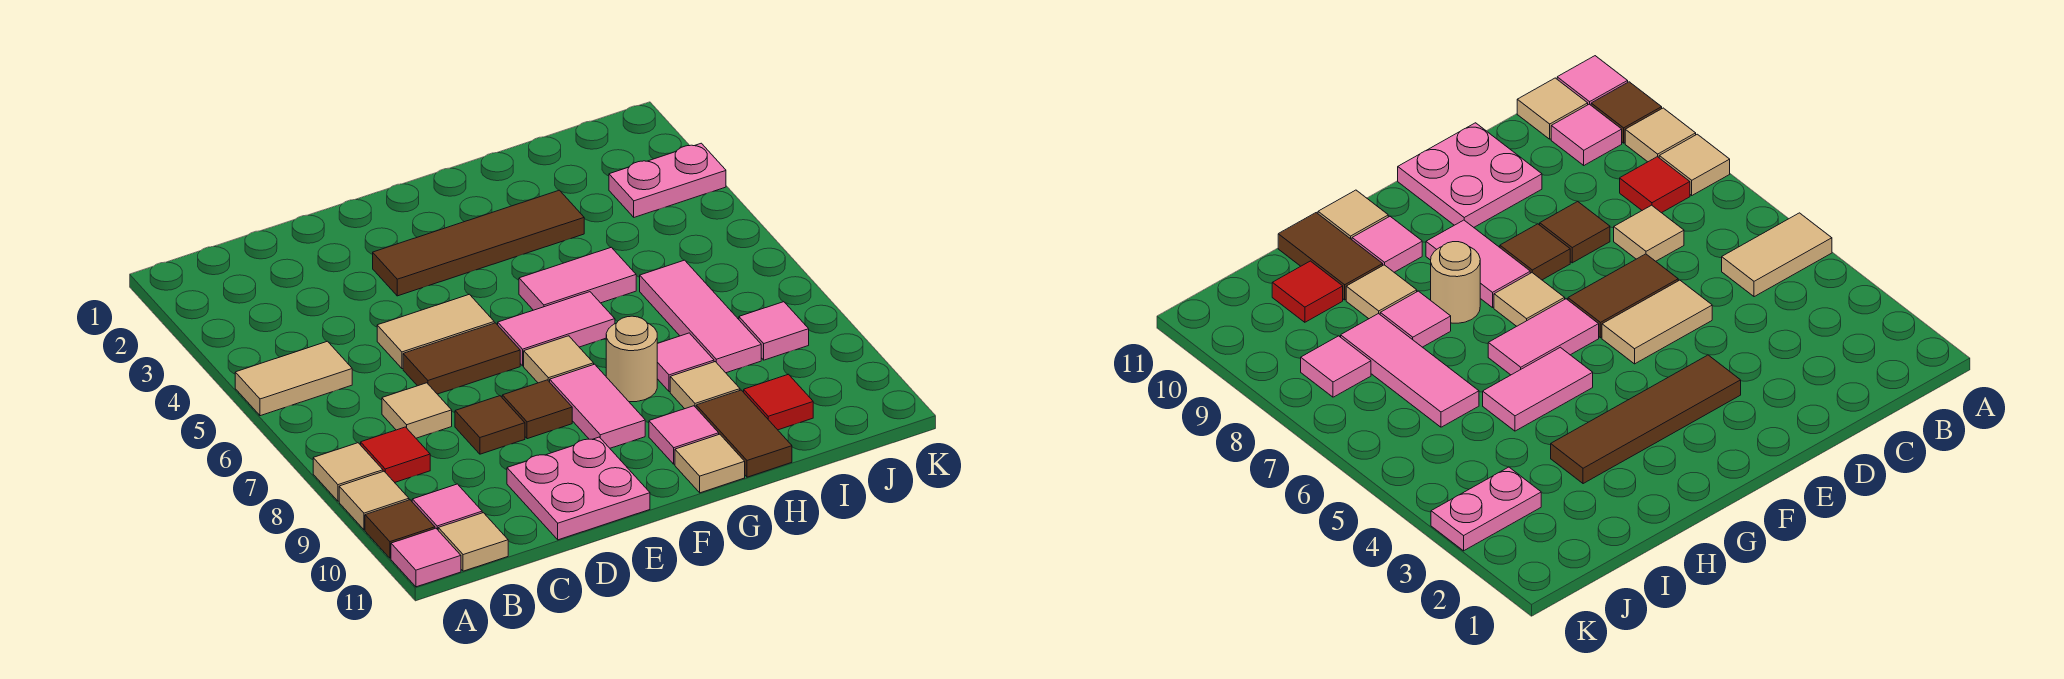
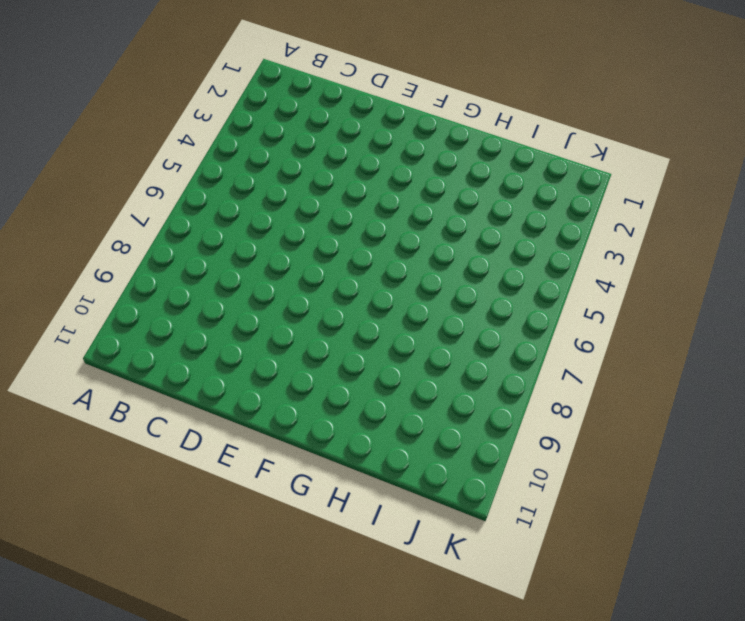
none -> tan 1x2 tile [235,341,352,416]
none -> tan 1x1 tile [313,443,383,501]
none -> tan 1x1 tile [339,471,409,530]

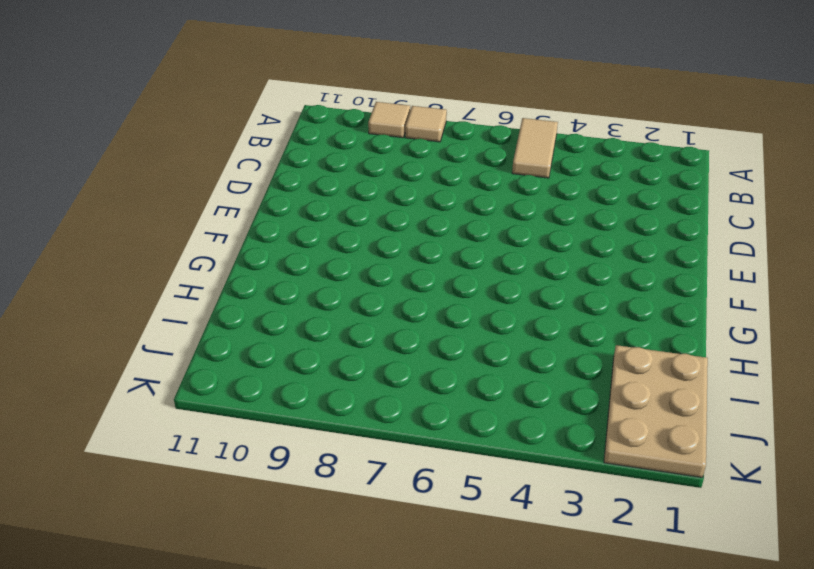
tan 2x3 plate [604,345,708,477] -> none
none -> brown 1x1 tile [365,500,435,558]
none -> pink 1x1 tile [391,528,461,587]
none -> red 1x1 tile [361,427,430,482]

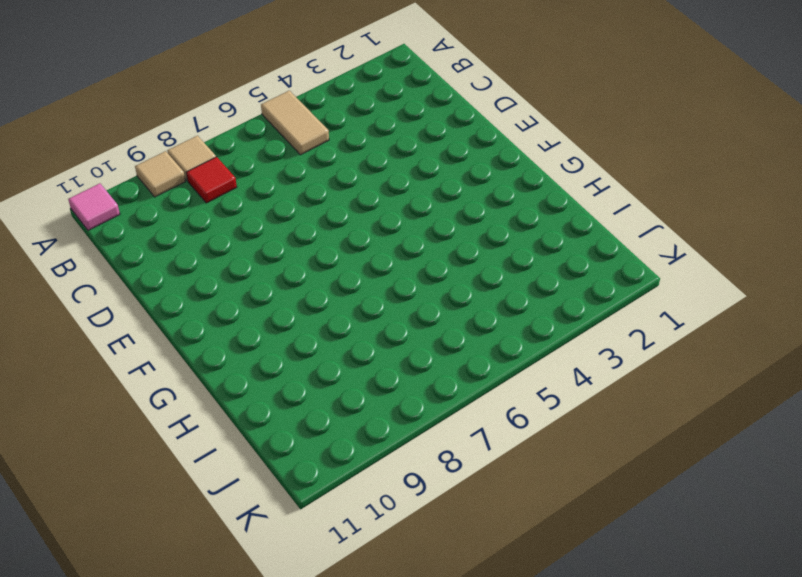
none -> brown 1x1 tile [365,500,435,558]
none -> pink 1x1 tile [412,484,482,530]
none -> tan 1x1 tile [438,513,508,571]

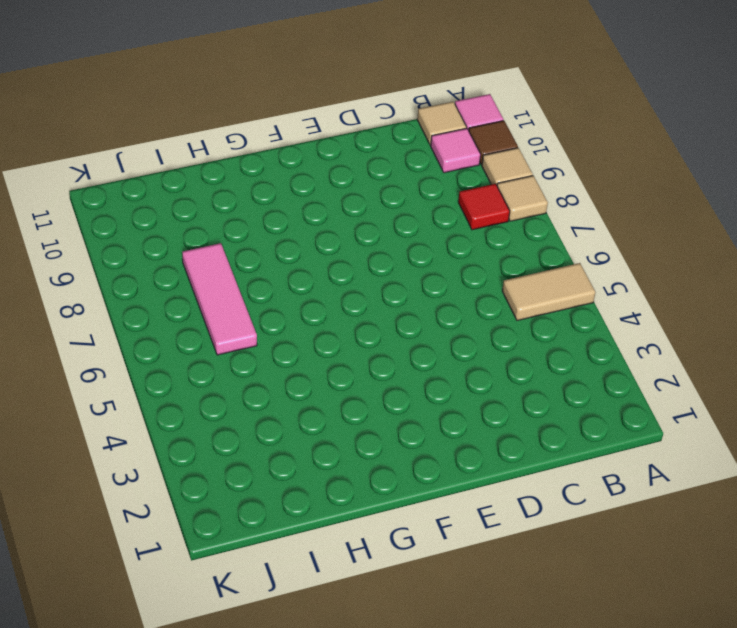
none -> tan 1x1 tile [382,383,452,438]
none -> tan 1x2 tile [377,294,494,369]
none -> brown 1x2 tile [403,323,520,394]

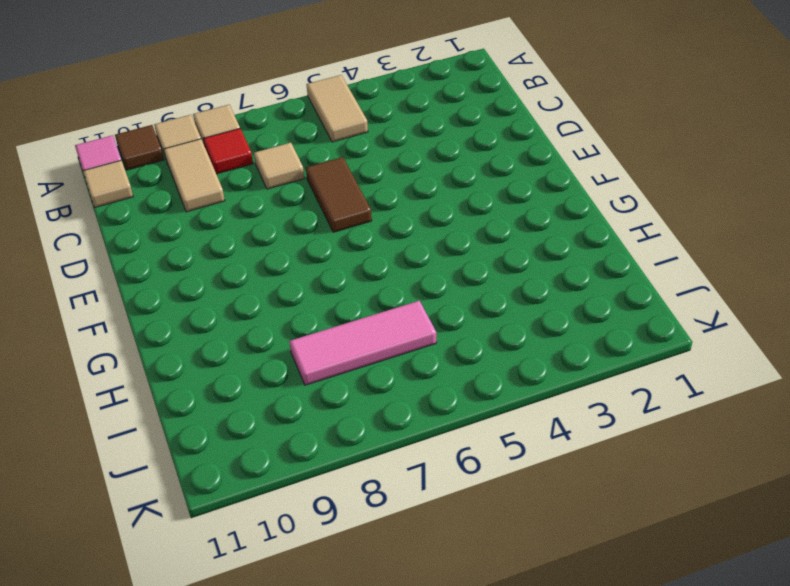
tan 1x2 tile [164,139,225,212] -> tan 1x2 tile moved to [377,294,494,369]
none -> pink 1x1 tile [412,484,482,530]
none -> brown 1x1 tile [455,396,525,454]
none -> pink 2x2 plate [507,437,650,540]

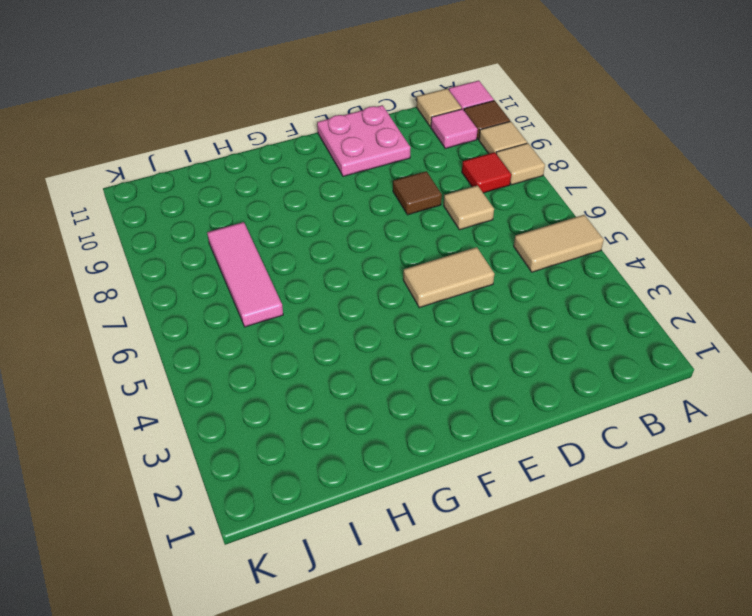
none -> brown 1x2 tile [403,323,520,394]
none -> brown 1x4 tile [373,190,584,296]
none -> brown 1x1 tile [502,380,572,439]

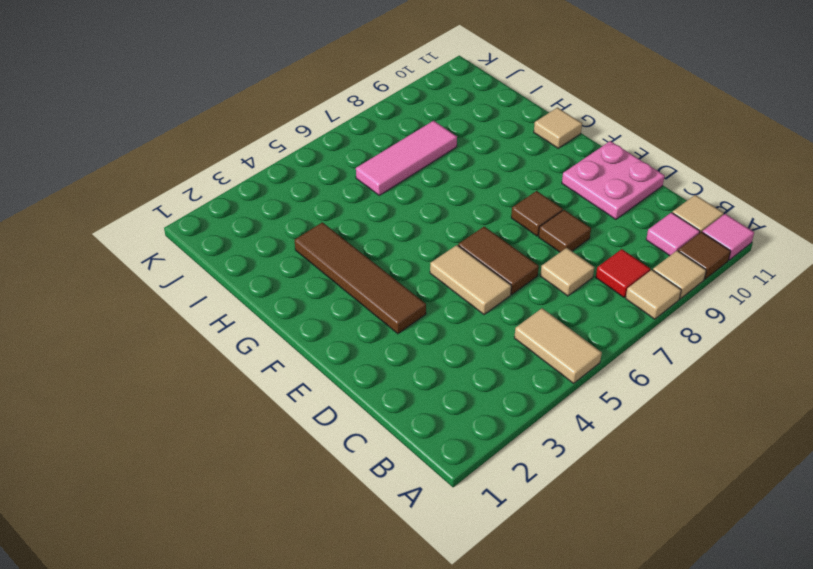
none -> pink 1x2 tile [498,292,615,366]
none -> tan 1x1 tile [524,336,594,383]
none -> pink 1x2 tile [550,364,645,448]

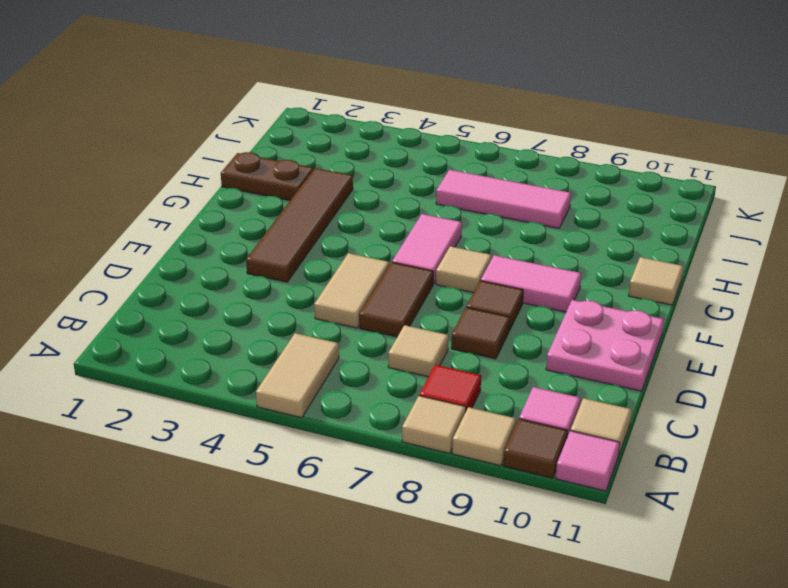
brown 1x2 plate [221,152,313,200] -> none
none -> pink 1x2 tile [519,247,636,310]
none -> tan 1x1 round brick [606,316,657,402]
none -> pink 1x1 tile [649,406,719,464]

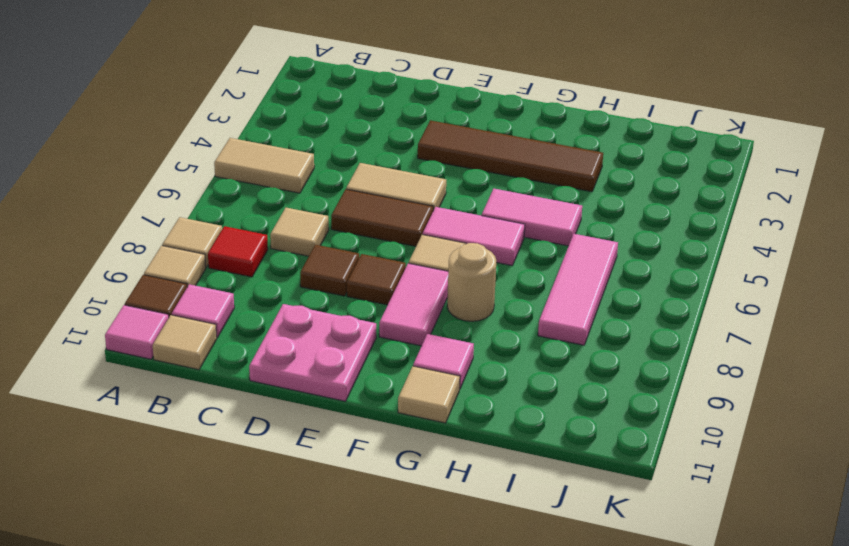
none -> pink 1x1 tile [657,333,714,392]
none -> tan 1x1 tile [670,362,740,409]
none -> brown 1x2 tile [696,390,792,477]

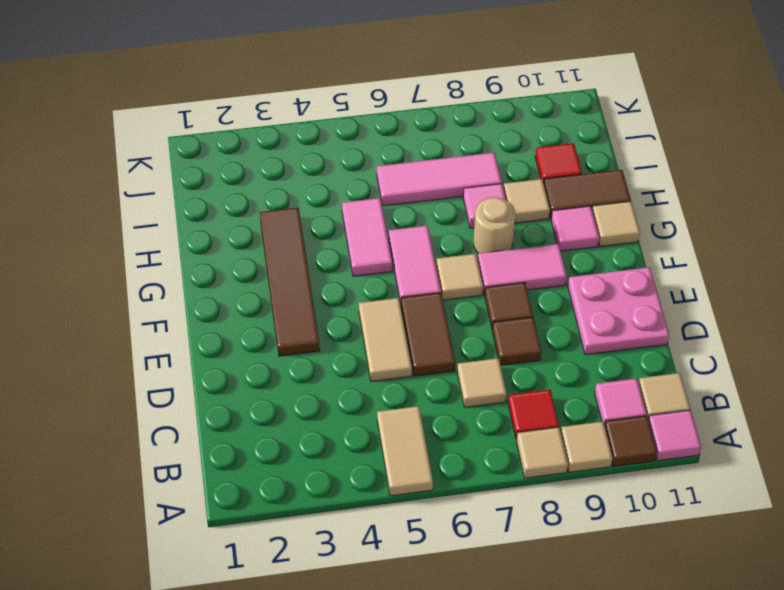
none -> pink 1x2 plate [609,143,726,217]
none -> pink 1x1 tile [739,302,809,360]

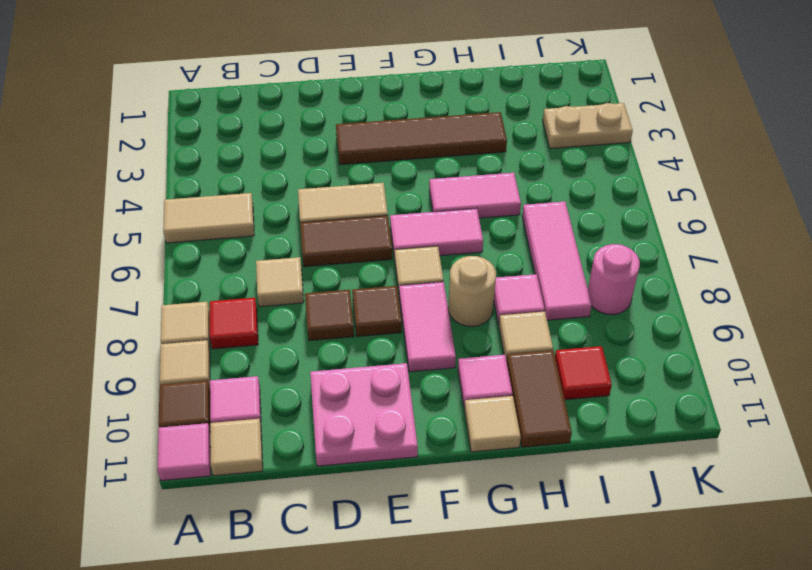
tan 1x2 plate [543,103,633,149] -> pink 1x2 plate [609,143,726,217]
pink 1x1 round brick [588,244,640,315] -> pink 1x1 tile [739,302,809,360]

